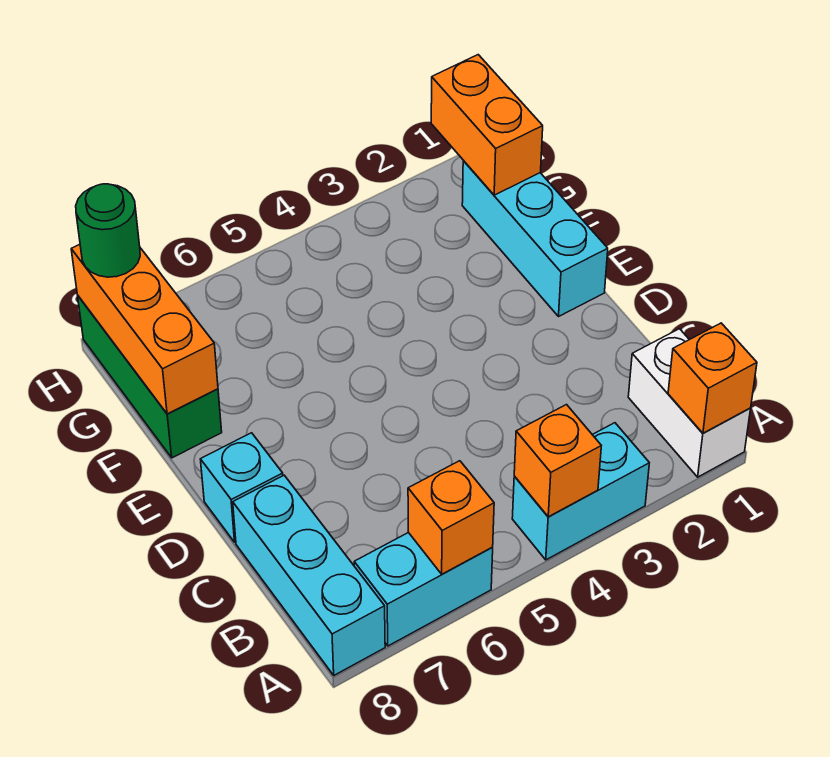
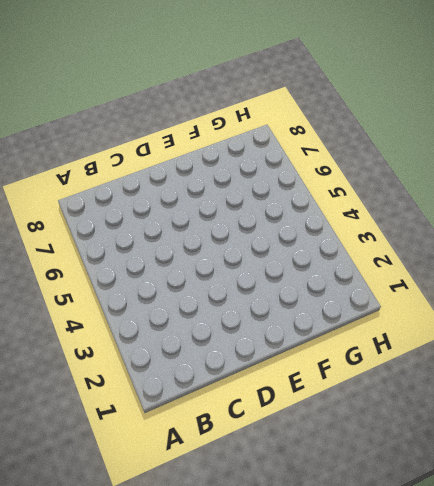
none -> white 1x2 brick [628,329,751,477]
none -> cyan 1x2 brick [512,423,649,560]
none -> cyan 1x2 brick [354,533,493,646]

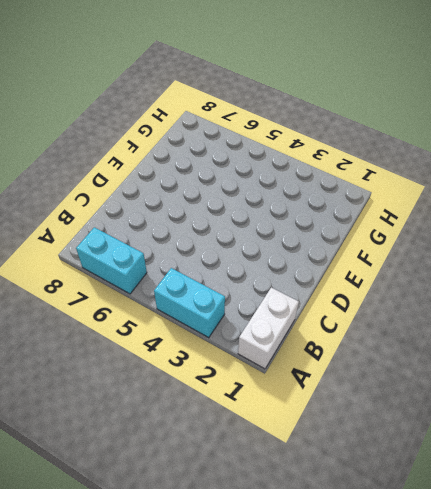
none -> cyan 1x3 brick [233,475,385,675]
none -> cyan 1x1 brick [200,433,283,542]
none -> cyan 1x3 brick [462,160,608,316]

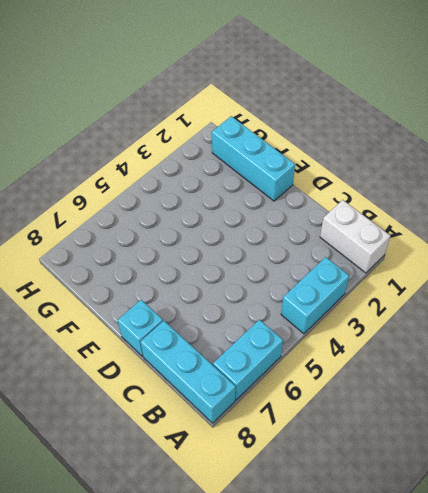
none -> green 1x3 brick [78,296,222,458]
none -> orange 1x1 brick [668,323,757,433]
none -> orange 1x1 brick [514,405,601,517]

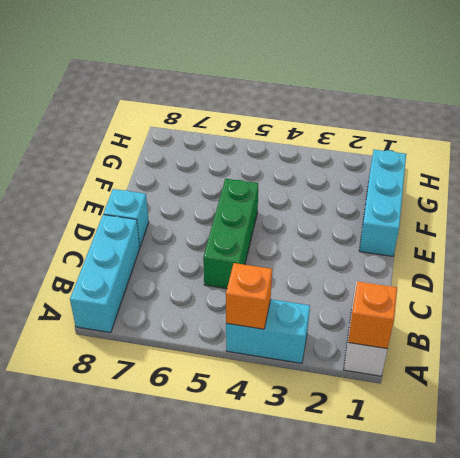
green 1x3 brick [203,179,258,289] -> green 1x3 brick moved to [78,296,222,458]
none -> cyan 1x2 brick [354,533,493,646]
none -> orange 1x1 brick [408,461,494,574]
none -> orange 1x3 brick [71,245,218,414]

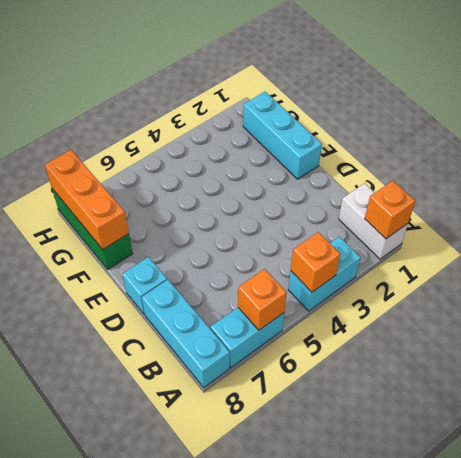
none -> orange 1x2 brick [431,55,543,195]
none -> green 1x1 round brick [76,184,140,277]

